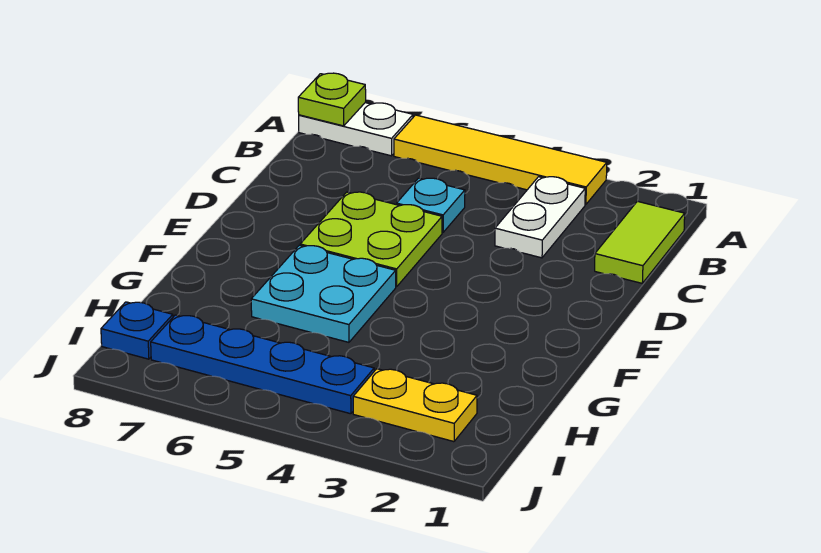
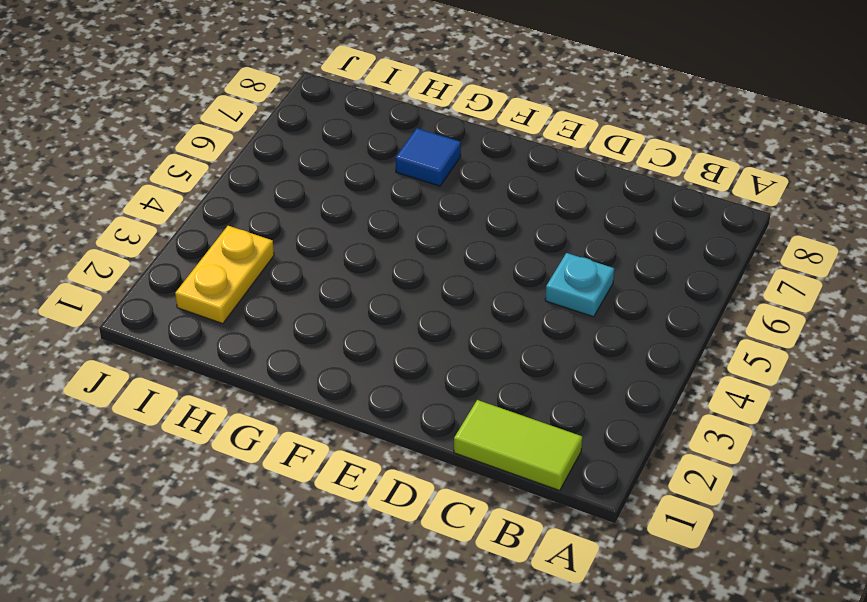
blue 1x1 tile [396,128,461,186] -> none
none -> yellow 1x4 tile [394,115,607,205]
none -> white 1x2 plate [299,103,413,156]

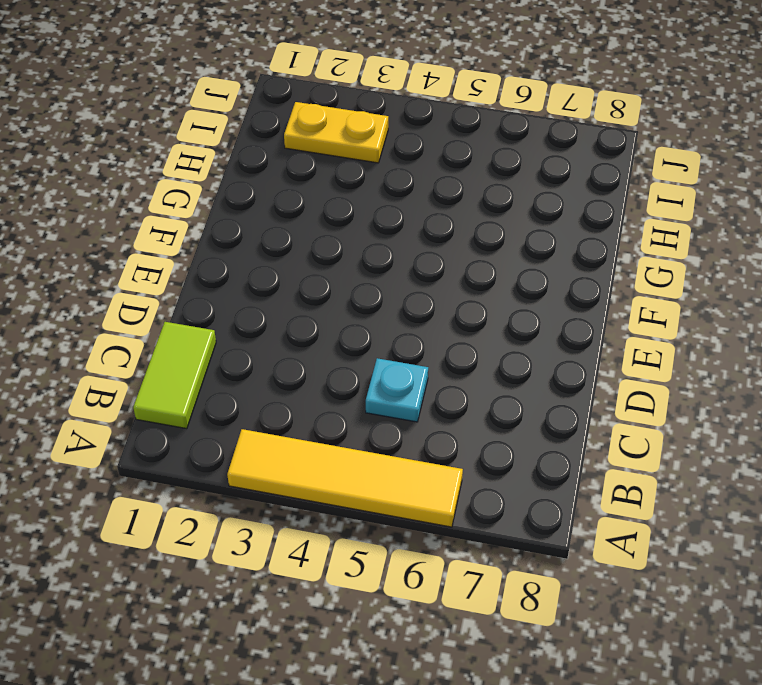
none -> white 1x2 plate [299,103,413,156]
none -> white 1x2 plate [495,177,585,258]

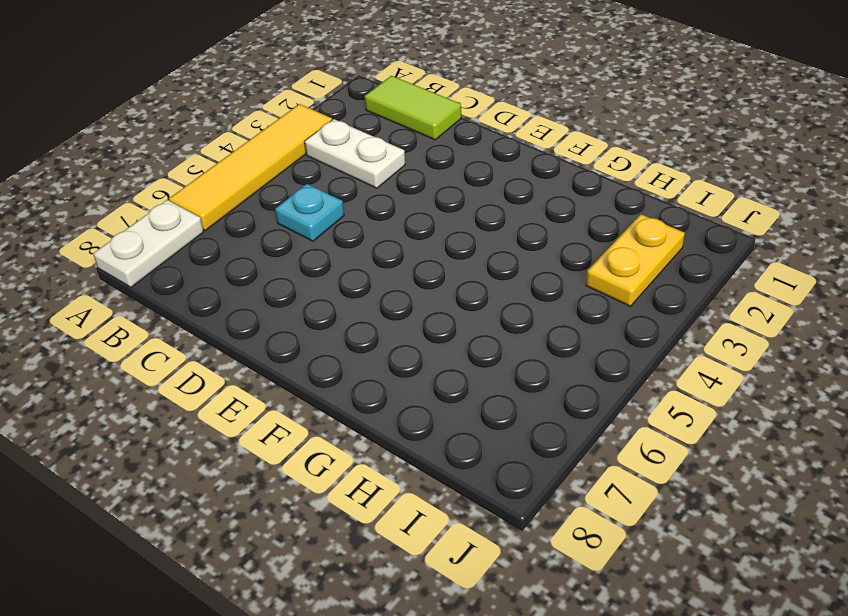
none -> lime 2x2 plate [300,192,442,287]
none -> cyan 2x2 plate [251,245,396,342]

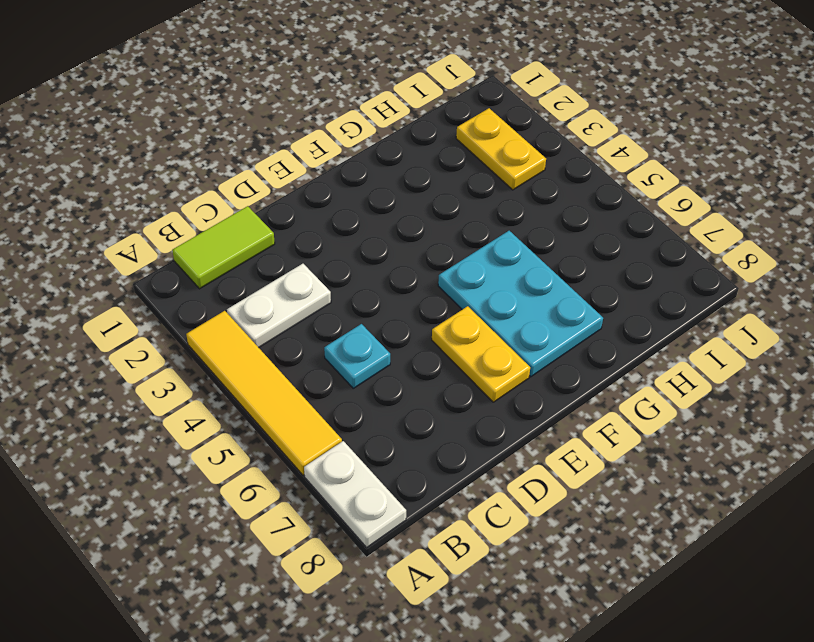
yellow 1x2 plate [432,306,530,402] -> lime 2x2 plate [300,192,442,287]
cyan 2x3 plate [438,231,603,377] -> cyan 2x2 plate [251,245,396,342]
none -> blue 1x4 plate [151,315,374,414]
none -> blue 1x1 plate [101,302,173,359]

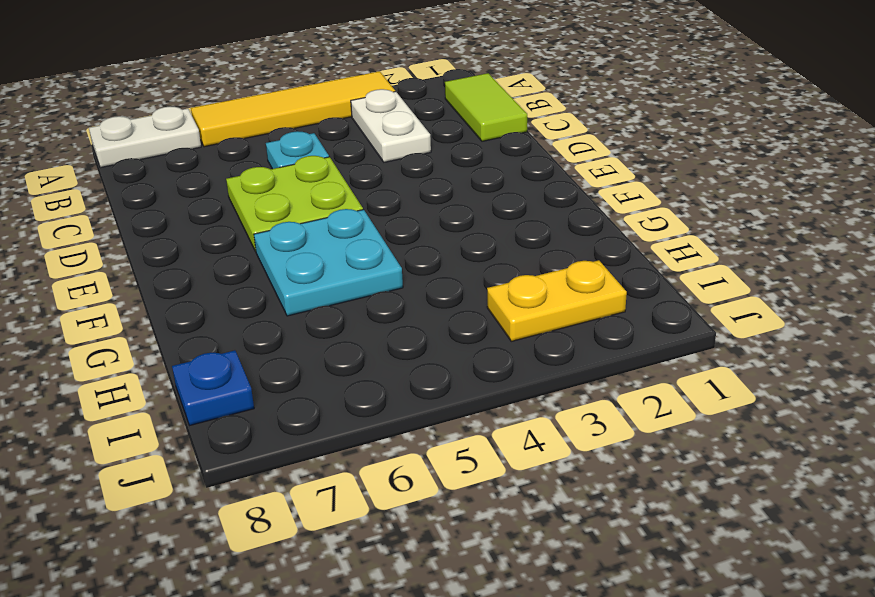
none -> blue 1x4 plate [151,315,374,414]
none -> lime 1x1 plate [298,73,366,126]

